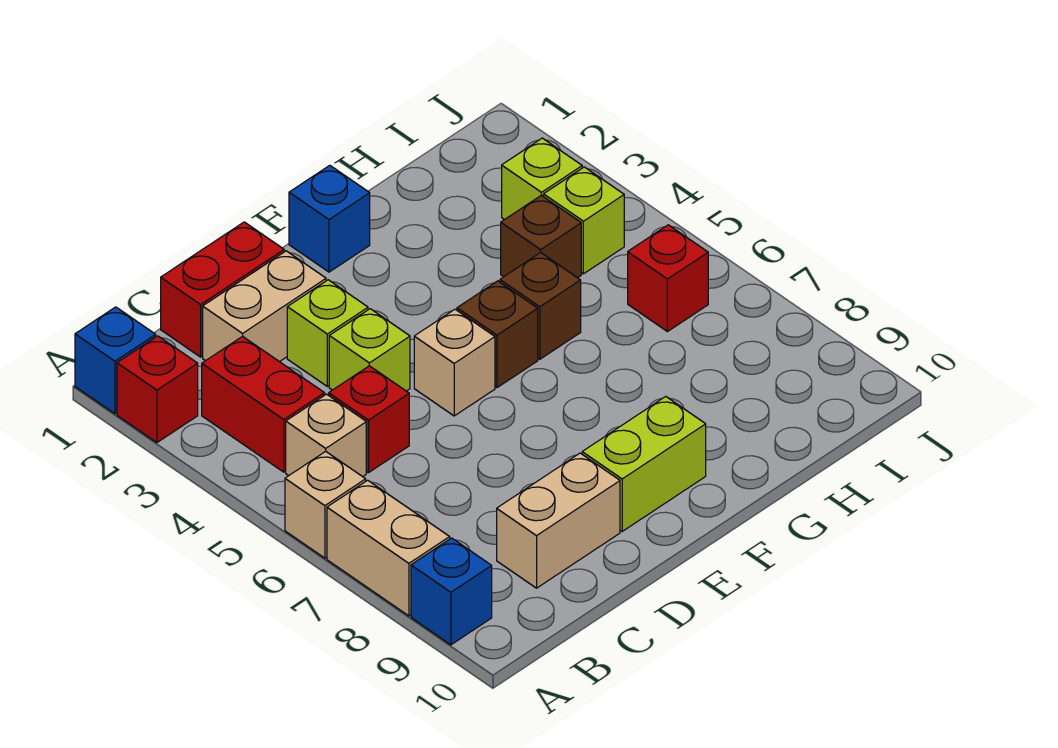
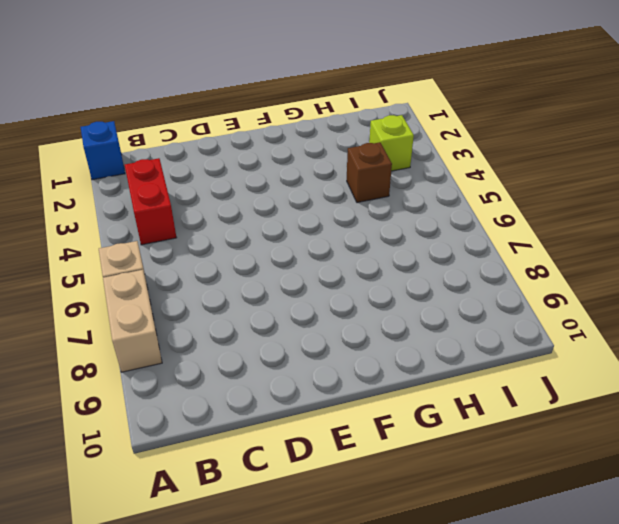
none -> red 1x1 brick [117,336,198,443]
none -> blue 1x1 brick [411,538,492,645]
none -> tan 1x1 brick [286,394,366,477]

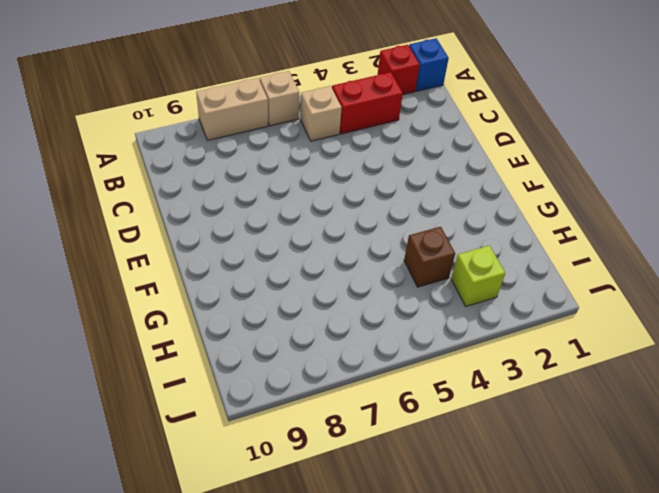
none -> blue 1x1 brick [411,538,492,645]
none -> red 1x2 brick [161,222,284,357]
none -> tan 1x2 brick [203,251,326,362]

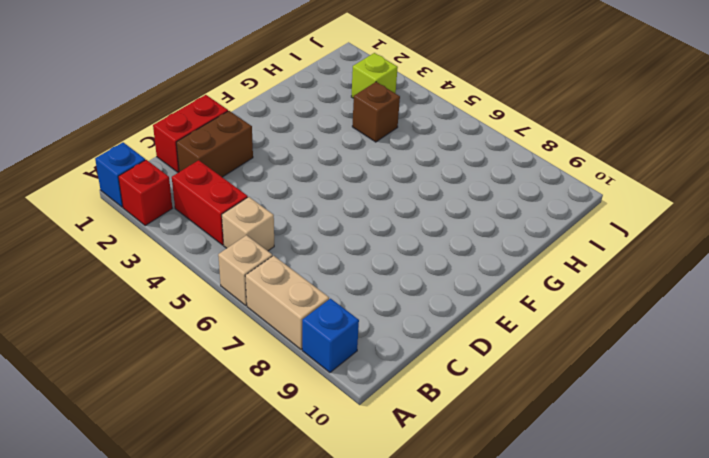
brown 1x2 brick [176,111,253,177] -> tan 1x2 brick [203,251,326,362]
none -> red 1x1 brick [329,366,409,473]
none -> tan 1x2 brick [497,453,620,588]
none -> lime 1x1 brick [287,280,368,386]

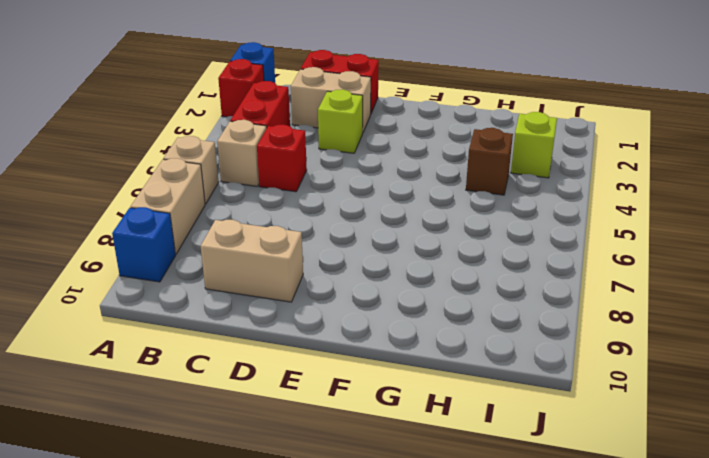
none -> lime 1x1 brick [329,309,410,391]
none -> tan 1x1 brick [414,309,495,416]
none -> lime 1x2 brick [582,397,706,531]

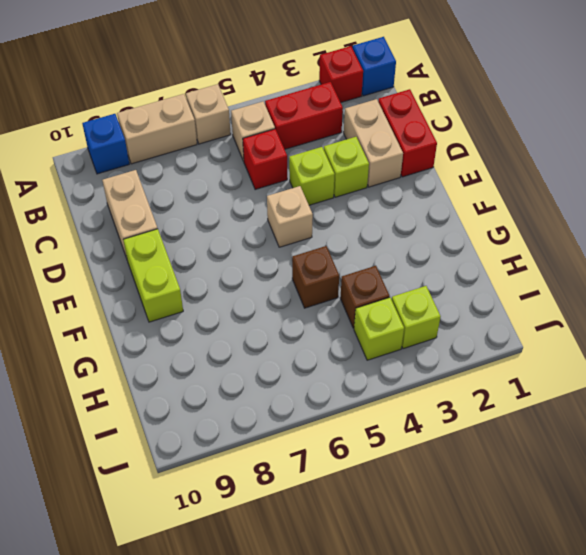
none -> blue 1x1 brick [289,165,370,272]
none -> brown 1x1 brick [457,281,538,388]
none -> red 1x1 brick [628,225,708,332]

